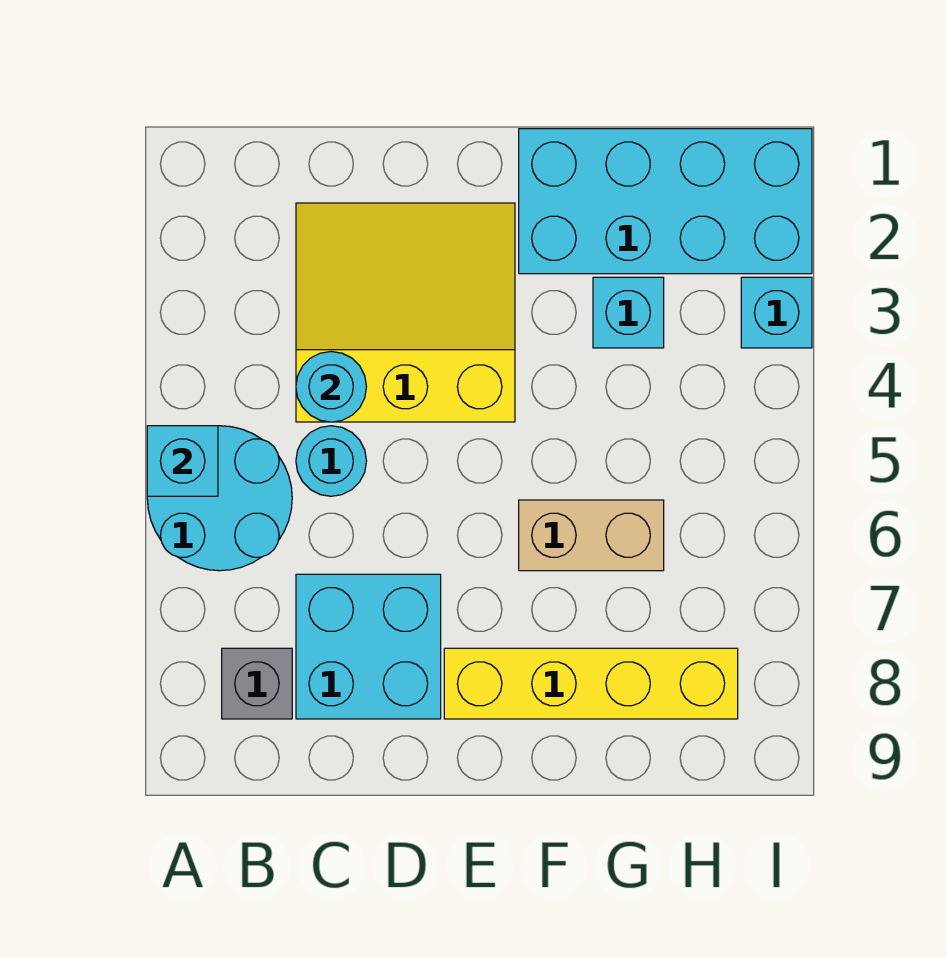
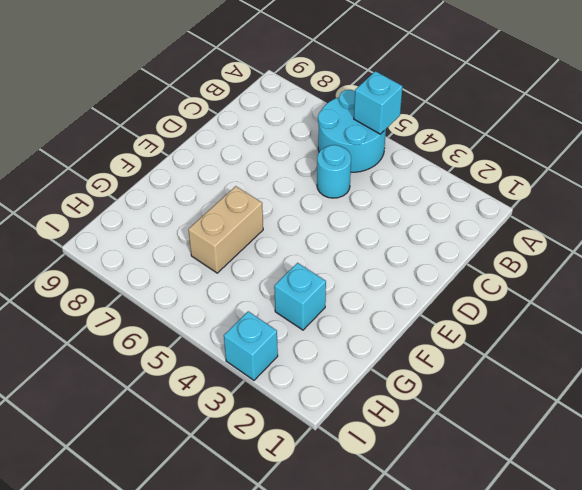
none -> grey 1x1 brick [222,648,292,719]
none -> yellow 3x3 slope [296,203,515,422]
none -> cyan 2x2 brick [296,574,441,719]

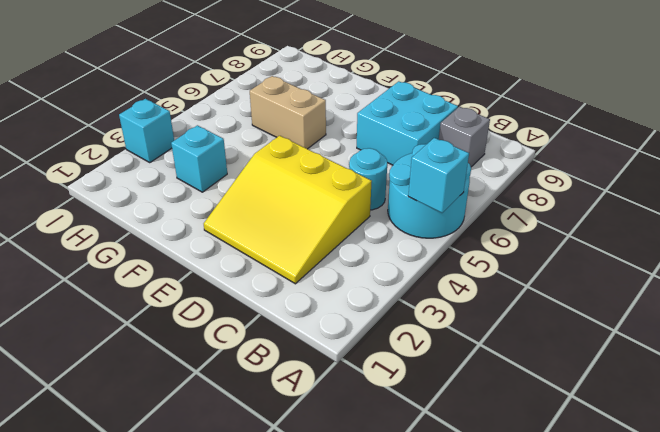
none -> yellow 1x4 brick [444,648,738,719]
none -> cyan 2x4 brick [519,129,812,274]
none -> cyan 1x1 round brick [296,352,366,422]

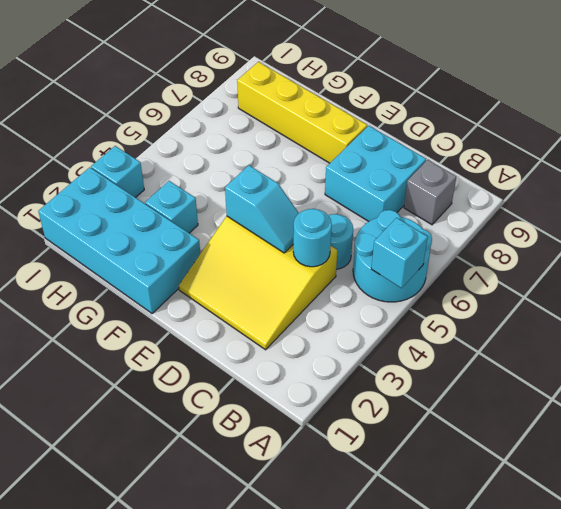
cyan 1x2 slope [225,165,299,253] -> none
none -> tan 1x2 brick [519,500,664,571]

